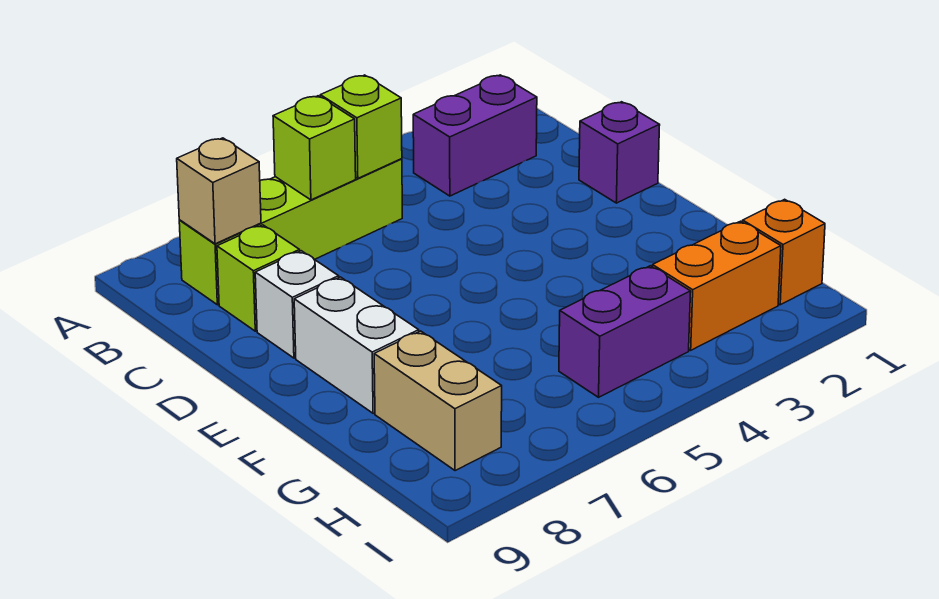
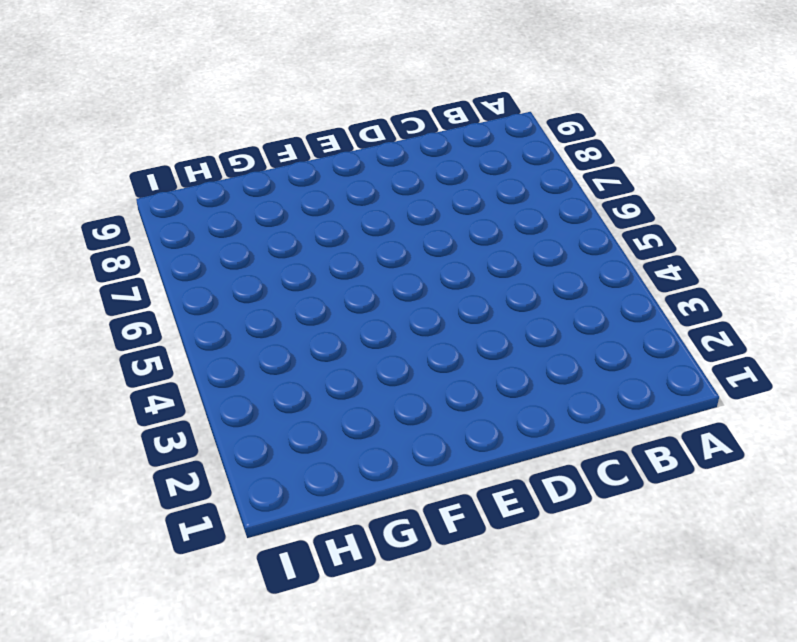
none -> purple 1x2 brick [413,75,537,196]
none -> lime 1x4 brick [179,159,402,305]
none -> lime 1x1 brick [217,225,300,331]

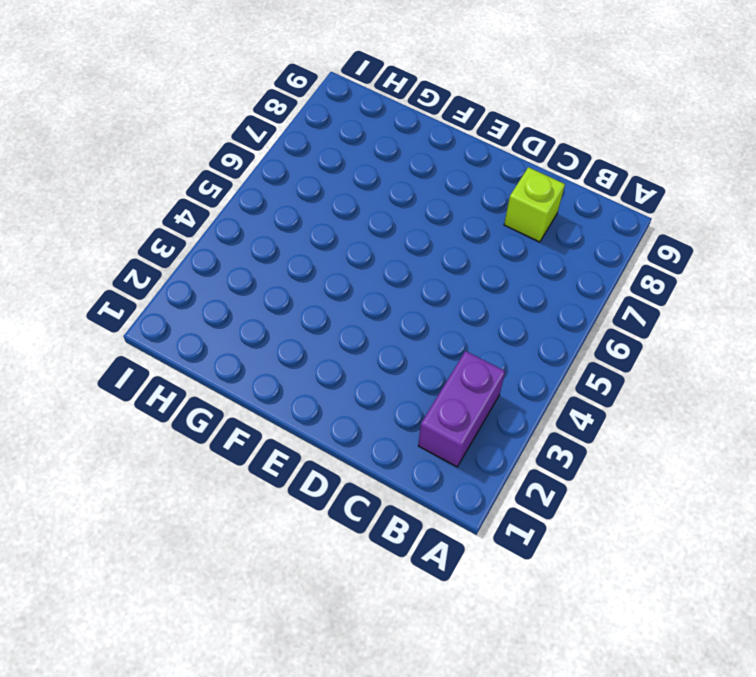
none -> lime 1x4 brick [179,159,402,305]
none -> purple 1x1 brick [579,102,660,203]
none -> white 1x1 brick [255,251,339,358]

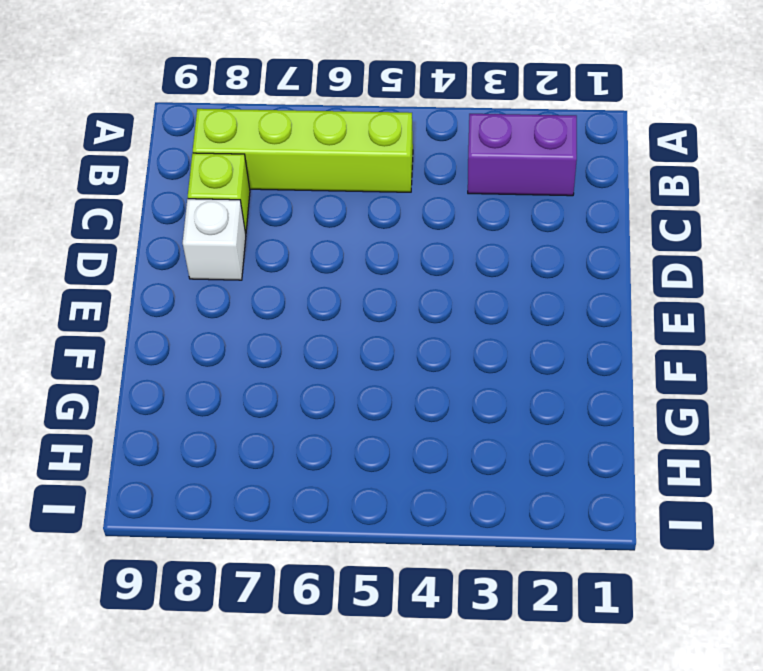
none -> purple 1x1 brick [579,102,660,203]
none -> white 1x2 brick [294,277,419,413]
none -> tan 1x2 brick [374,331,502,471]

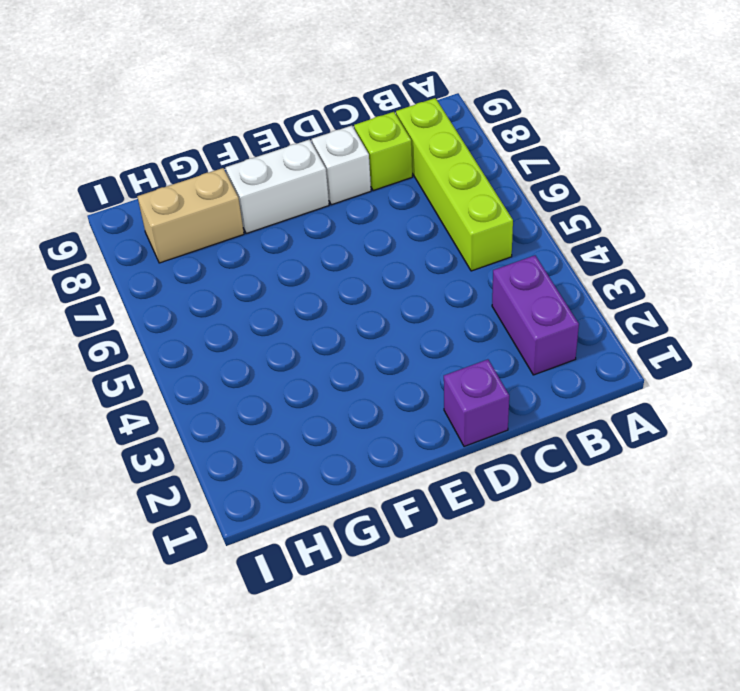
none -> orange 1x1 brick [743,199,825,305]
none -> orange 1x2 brick [652,221,781,350]
none -> purple 1x2 brick [559,266,691,397]

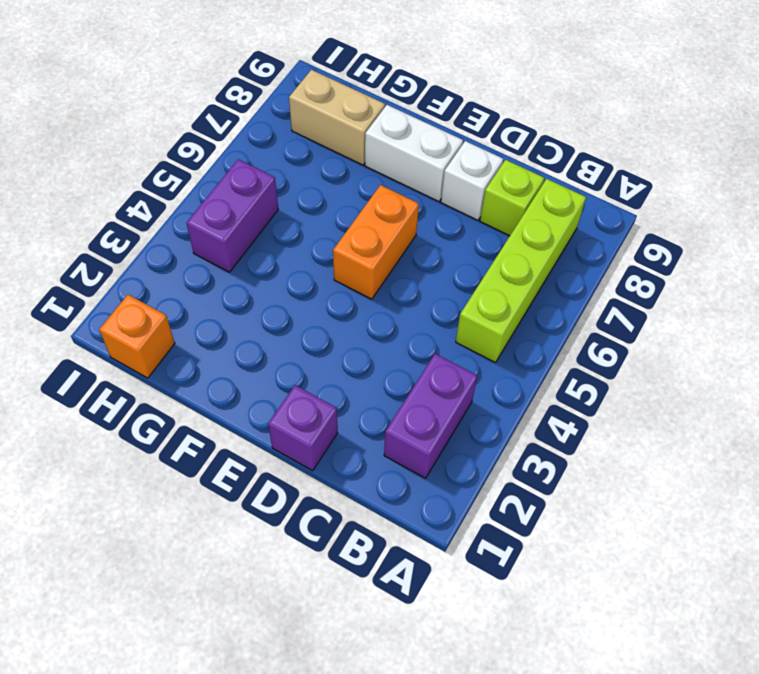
orange 1x2 brick [333,185,419,299] -> orange 1x2 brick moved to [652,221,781,350]
none -> lime 1x1 brick [320,75,402,178]
none -> lime 1x1 brick [273,96,356,200]
none -> tan 1x1 brick [177,138,261,244]

